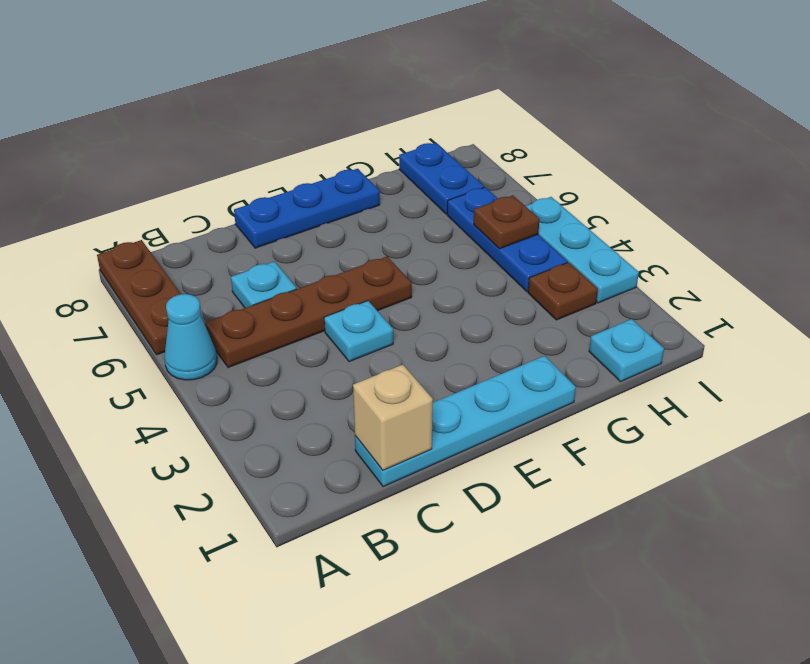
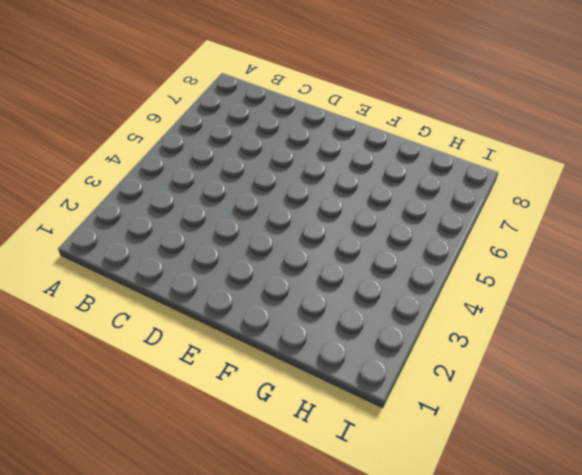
none -> cyan 1x1 cone [164,294,217,380]
none -> brown 1x3 plate [97,240,181,355]
none -> brown 1x4 plate [205,257,412,368]

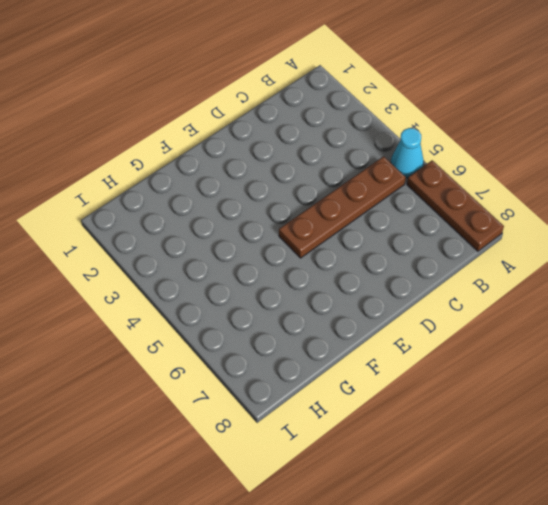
none -> cyan 1x4 plate [355,356,576,487]
none -> cyan 1x1 plate [231,262,297,308]
none -> cyan 1x1 plate [324,301,393,362]

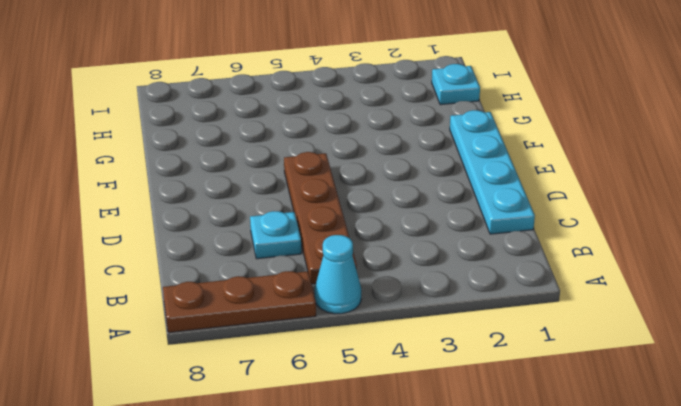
none -> cyan 1x1 plate [324,301,393,362]
none -> blue 1x3 plate [234,169,380,248]
none -> brown 1x1 plate [528,262,598,320]

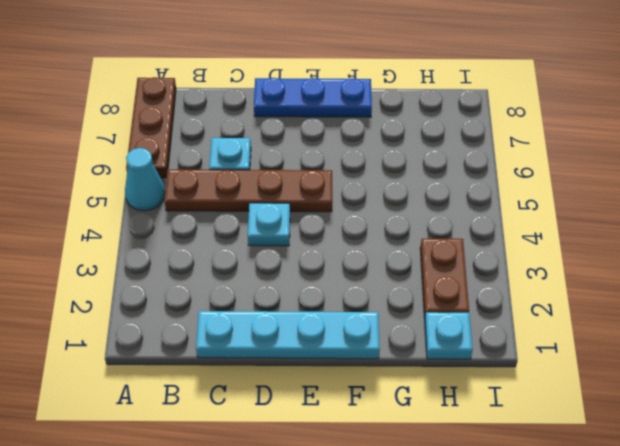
brown 1x2 plate [420,239,469,318] -> brown 1x1 plate [528,262,598,320]
none -> blue 1x3 plate [447,187,567,291]
none -> blue 1x2 plate [399,143,484,214]
none -> cyan 1x3 plate [526,197,639,303]

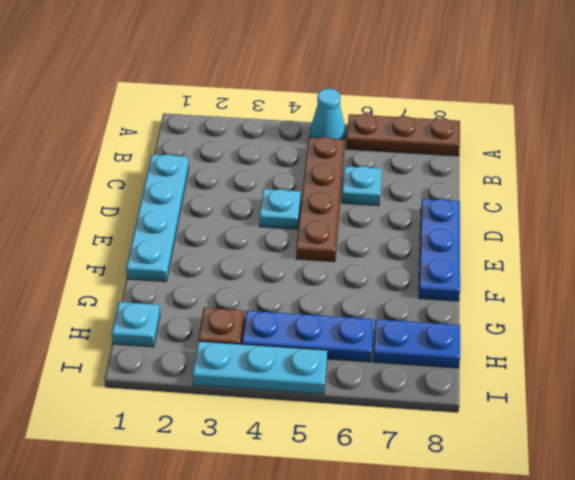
none -> tan 1x1 brick [353,365,433,470]
none -> brown 1x1 plate [474,195,540,249]

